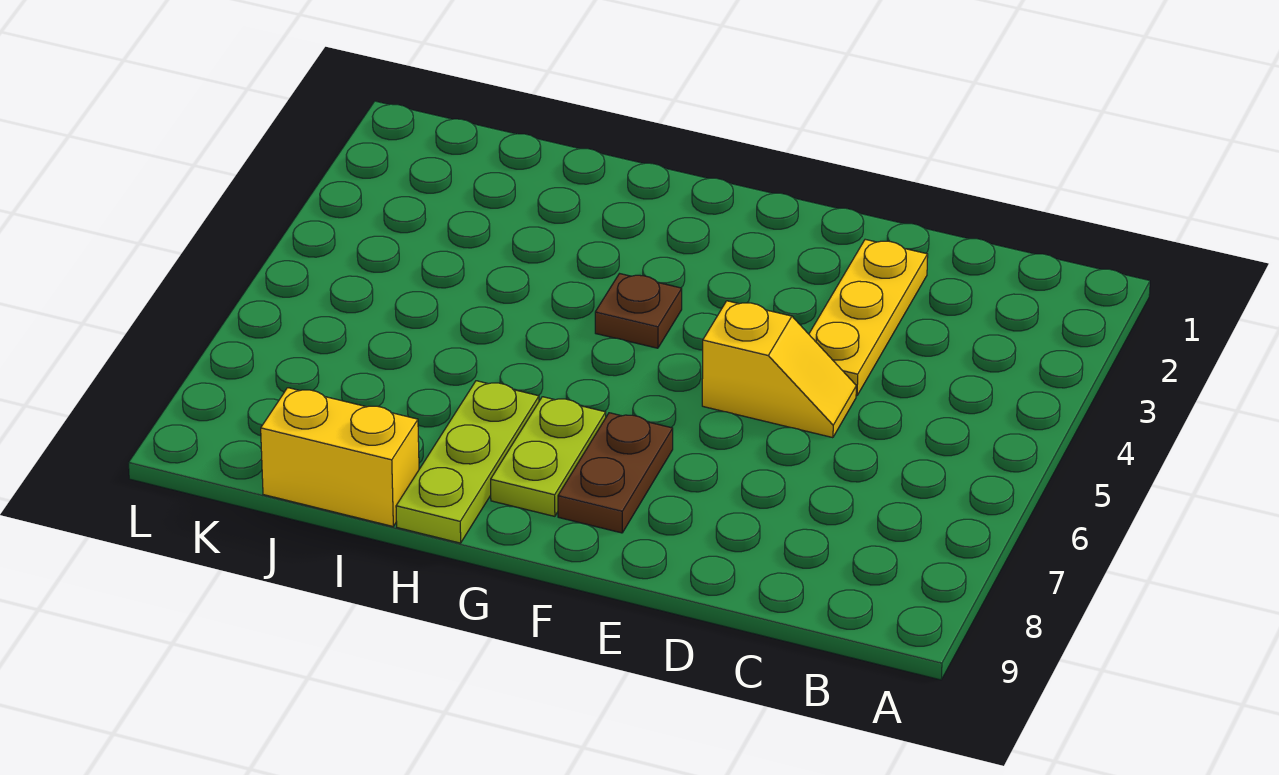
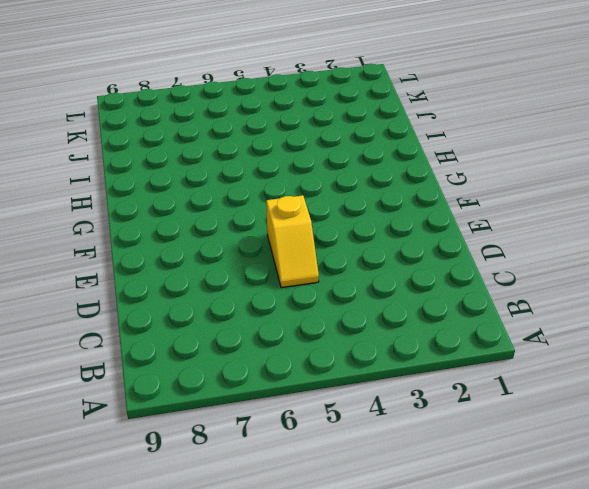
none -> yellow 1x3 plate [809,239,928,396]
none -> brown 1x2 plate [558,413,673,533]

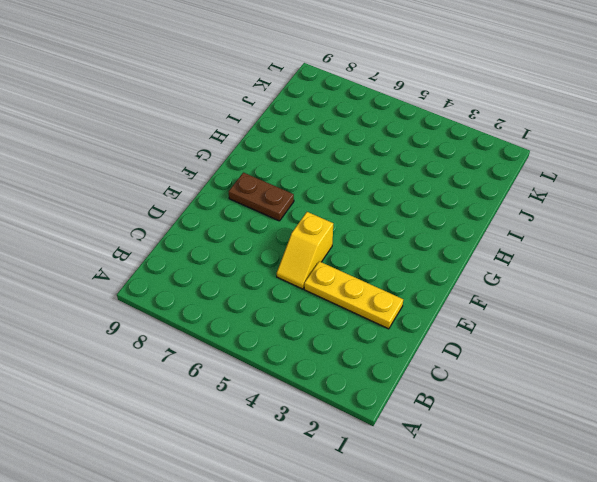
none -> brown 1x1 plate [595,274,682,348]
none -> lime 1x2 plate [491,397,606,516]

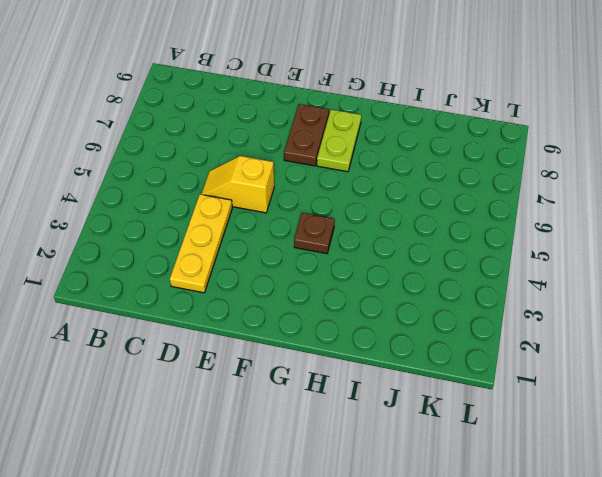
none -> lime 1x3 plate [396,381,539,543]
none -> yellow 1x2 brick [261,388,419,526]

